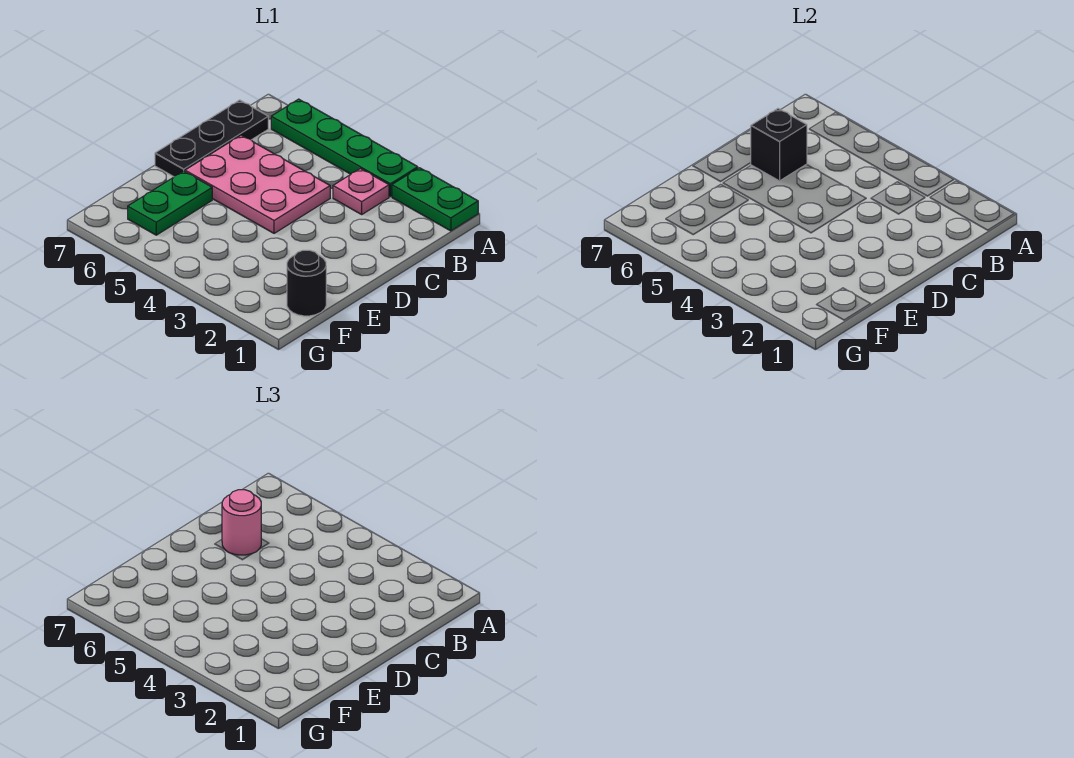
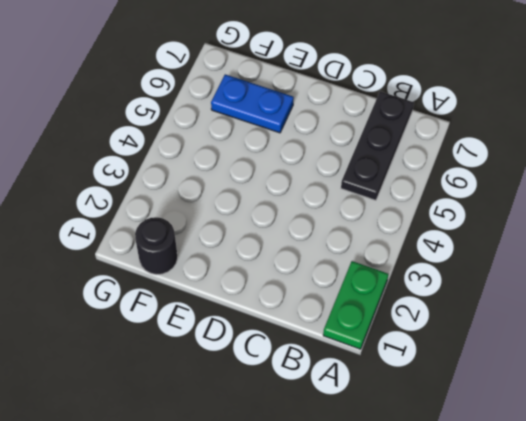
black 1x3 plate [341,91,414,200] -> black 1x3 plate turned to [155,100,268,177]
blue 1x2 plate [211,74,294,133] -> green 1x2 plate [128,171,212,235]
none -> green 1x4 plate [271,99,418,197]
none -> pink 1x1 plate [333,169,389,214]

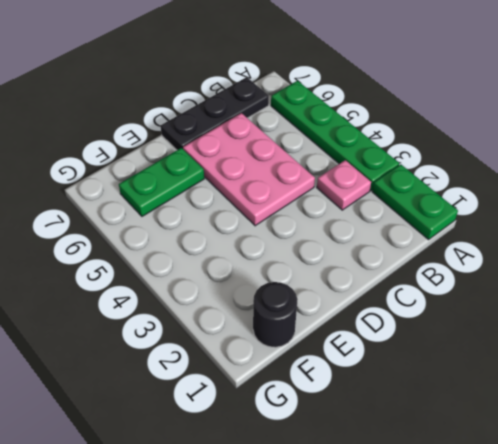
none -> black 1x1 brick [751,109,807,181]
none -> pink 1x1 round brick [222,490,261,555]

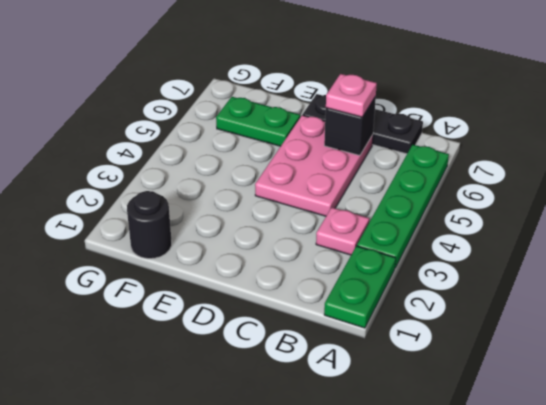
pink 1x1 plate [326,74,377,117] -> pink 1x1 round brick [222,490,261,555]

